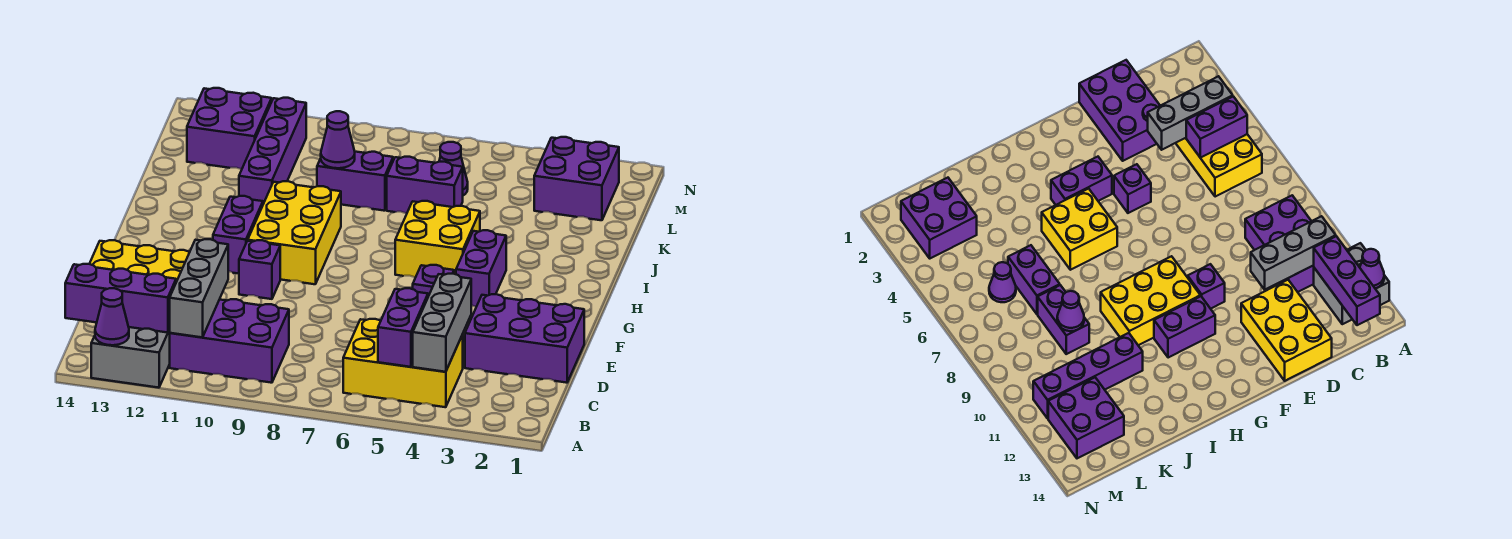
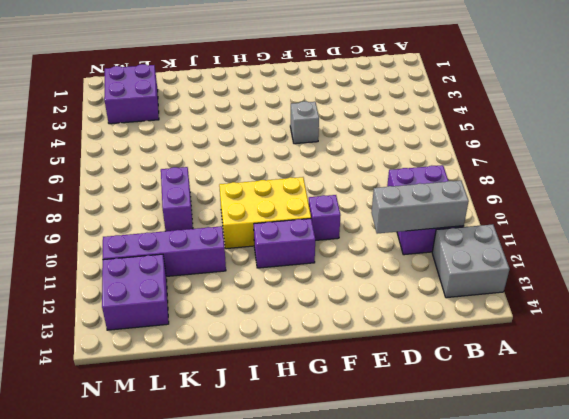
grey 1x1 brick [290,101,319,144] -> purple 1x1 brick [413,265,454,296]
none -> yellow 2x3 brick [343,319,463,407]
none -> purple 2x3 brick [465,294,584,383]
none -> yellow 2x3 brick [90,240,190,282]

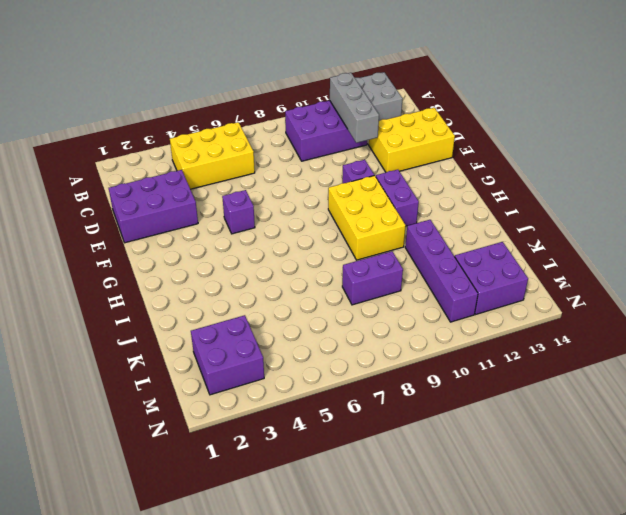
none -> purple 1x2 brick [456,230,506,307]
none -> yellow 2x2 brick [395,201,480,278]
none -> purple 1x2 brick [387,157,463,214]

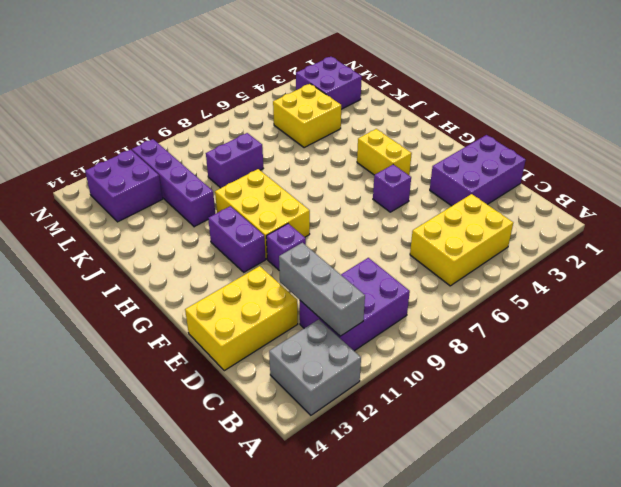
yellow 1x2 brick [357,129,412,175] -> purple 1x2 brick [456,230,506,307]
yellow 2x2 brick [273,84,341,148] -> yellow 2x2 brick moved to [395,201,480,278]
none -> purple 1x2 brick [387,157,463,214]
none -> purple 1x1 cone [439,142,468,195]
none -> purple 1x1 cone [95,288,129,345]

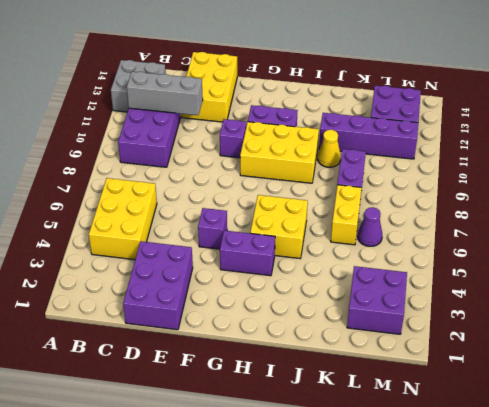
yellow 1x1 cone [318,130,341,167] -> none
yellow 1x2 brick [331,185,362,245] -> purple 1x2 brick [387,157,463,214]
none -> purple 1x1 cone [95,288,129,345]
none -> grey 1x3 brick [413,274,471,372]
none -> purple 1x2 brick [378,288,428,367]

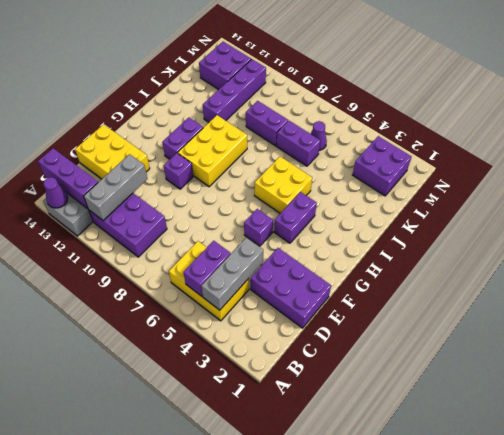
none -> purple 1x1 cone [321,111,355,168]

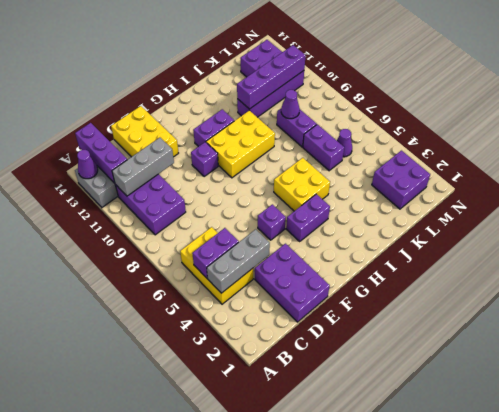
purple 1x4 brick [237,45,306,109] -> none

